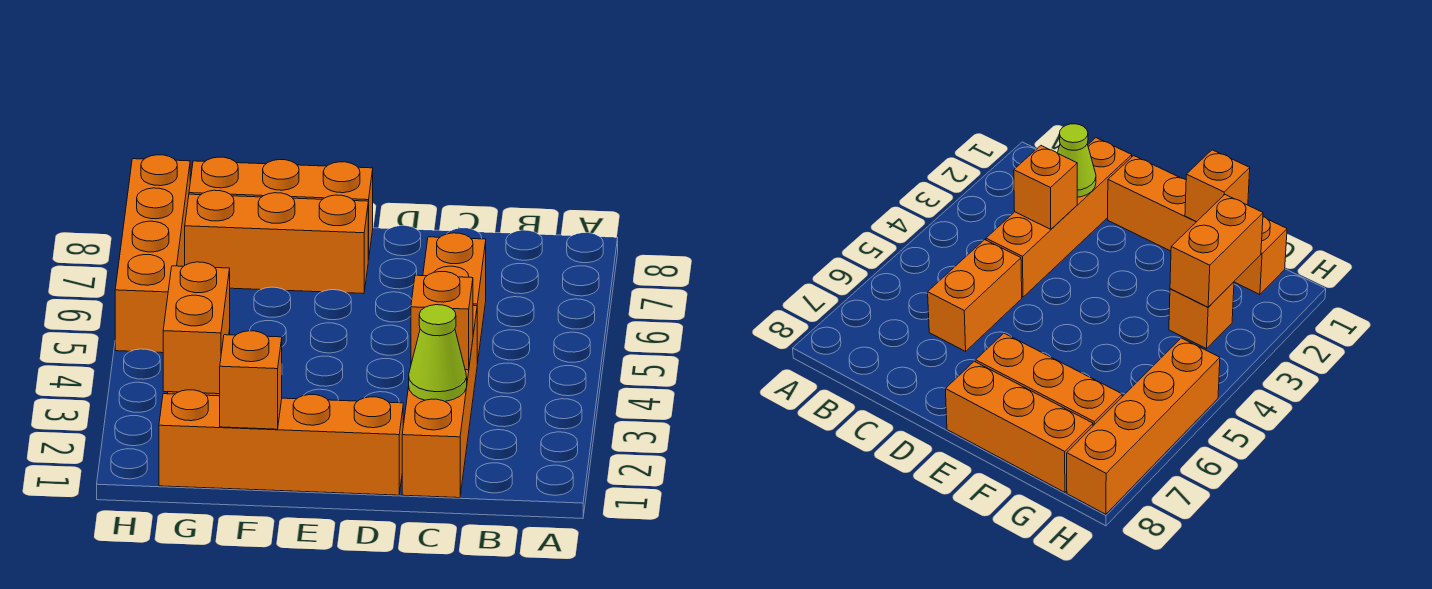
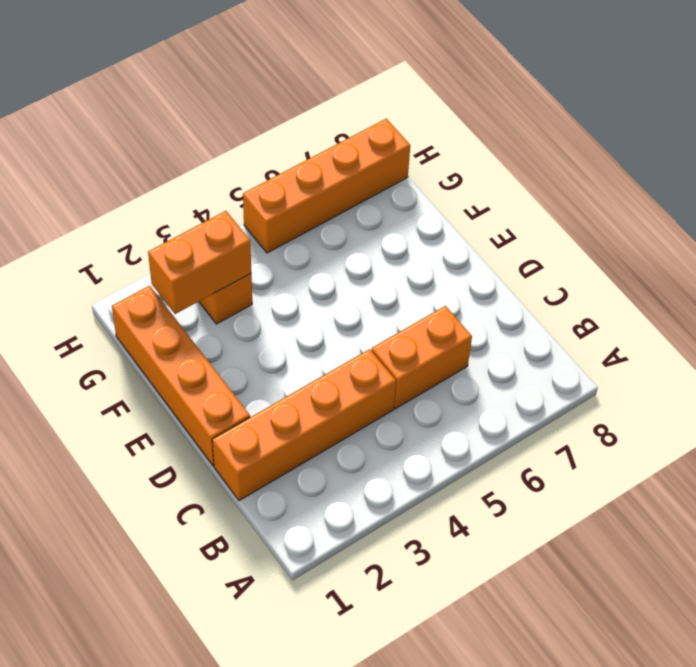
none -> orange 1x3 brick [185,190,368,294]
none -> orange 1x3 brick [189,157,373,260]

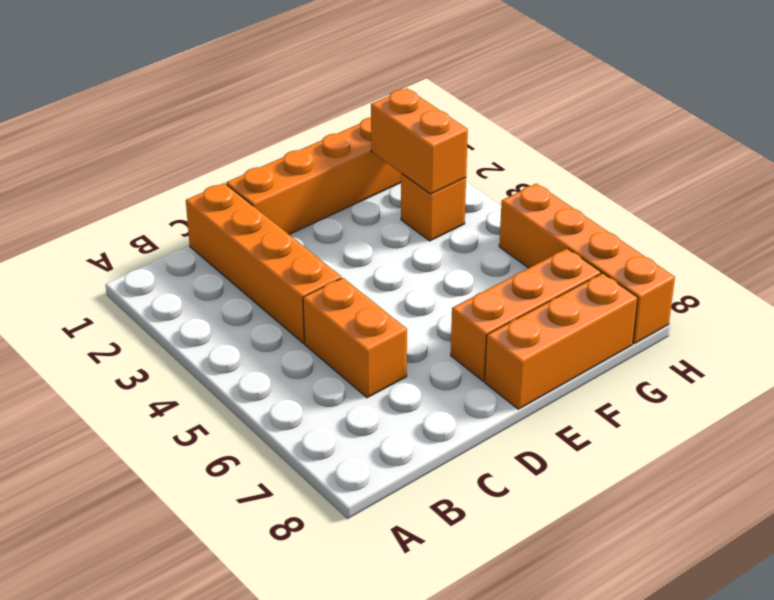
none -> lime 1x1 cone [409,305,467,401]
none -> orange 1x1 brick [411,272,473,370]

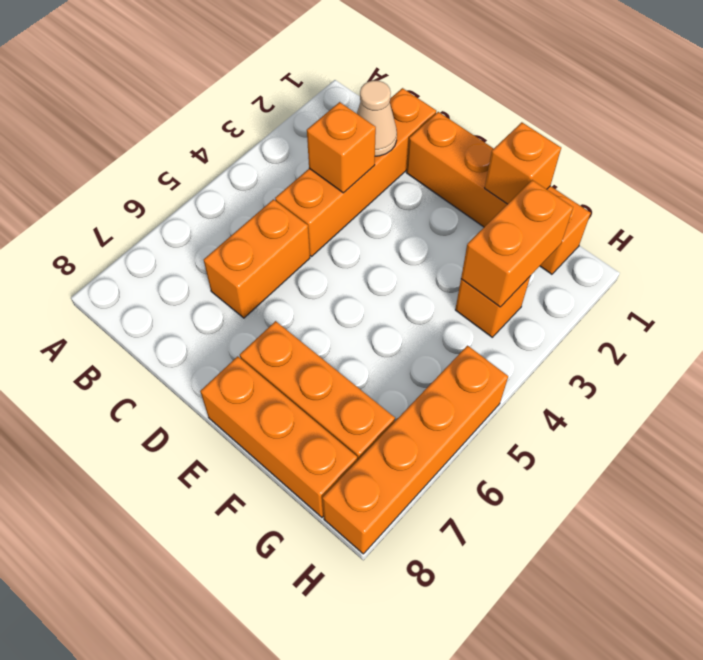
tan 1x1 cone [357,80,397,156] -> lime 1x1 cone [409,305,467,401]

